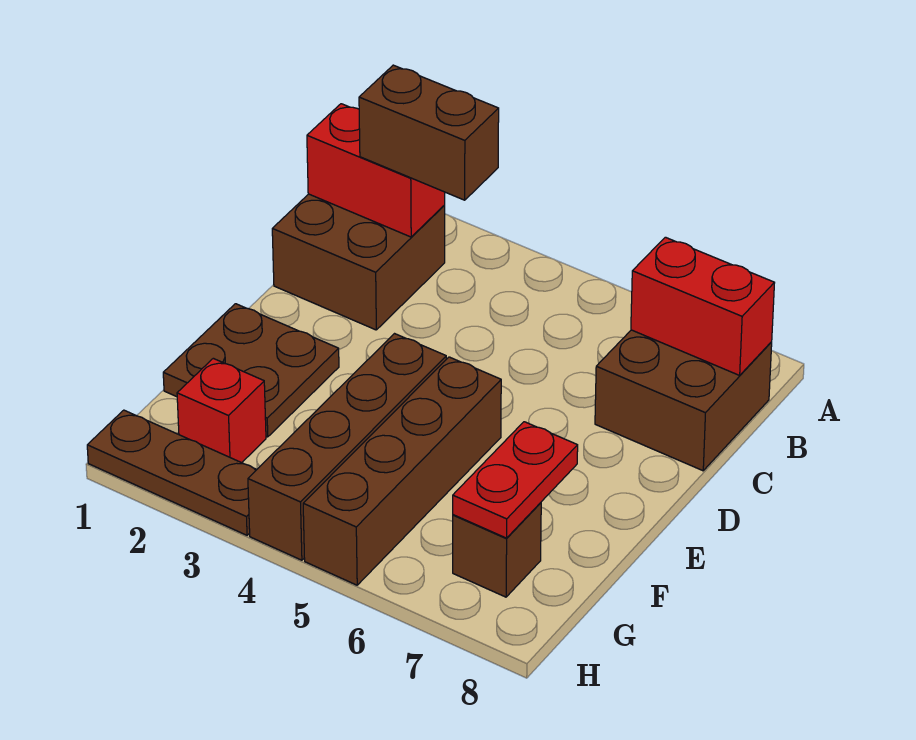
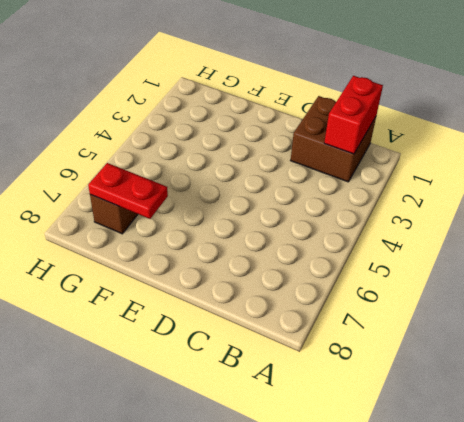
none -> brown 2x2 brick [595,330,772,471]
none -> brown 2x2 plate [163,304,339,437]
none -> brown 1x4 brick [248,334,446,560]

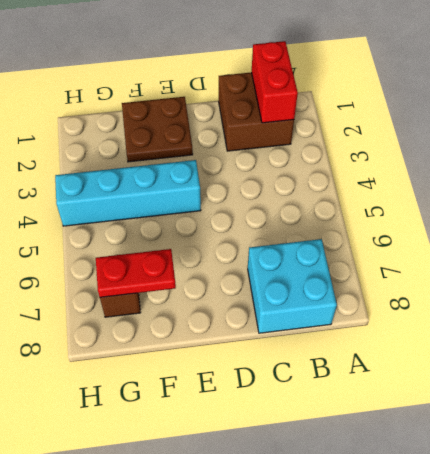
cyan 2x2 brick [248,239,337,333] -> brown 2x2 brick [595,330,772,471]
cyan 1x4 brick [55,160,201,226] -> brown 1x4 brick [248,334,446,560]
none -> brown 1x4 brick [303,357,501,585]
none -> red 1x1 brick [177,358,266,463]
none -> brown 1x3 plate [87,410,257,535]

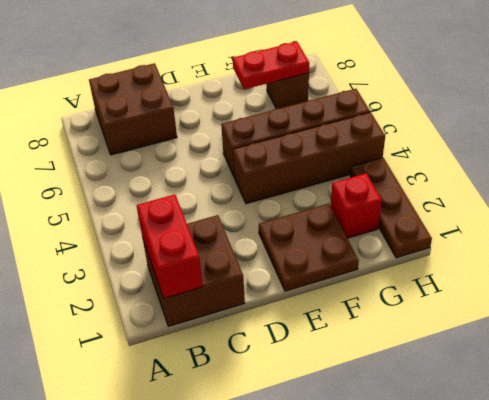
none -> red 1x2 brick [631,237,774,375]
none -> brown 1x2 brick [359,65,499,200]

